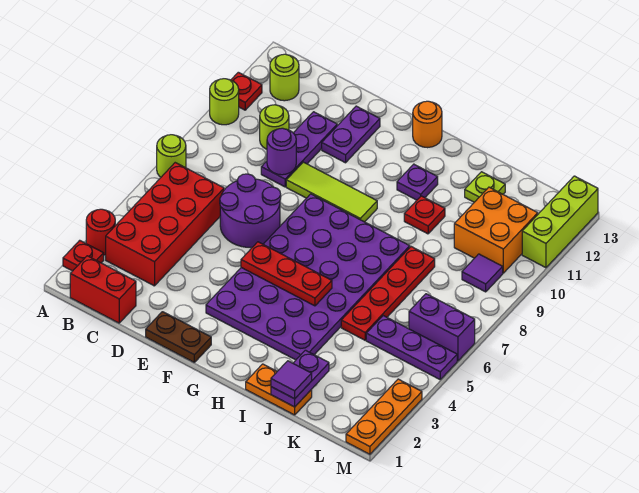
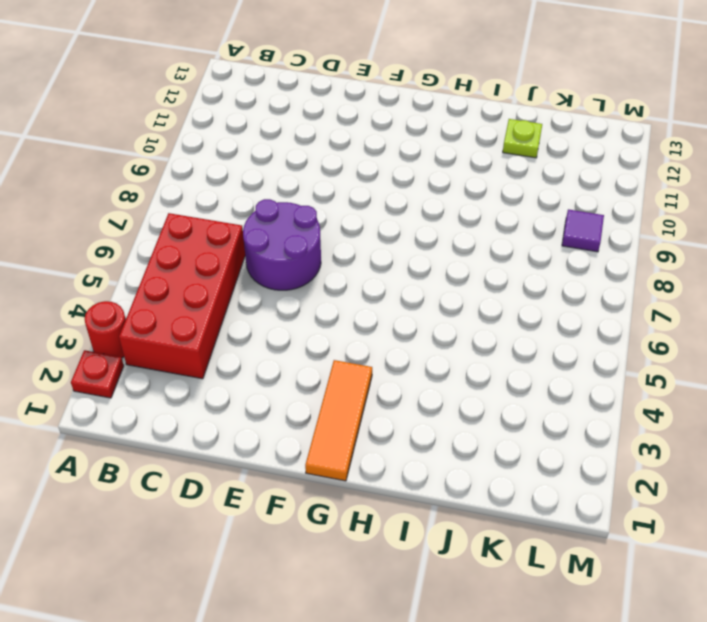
orange 1x3 tile [305,360,372,481] -> purple 4x6 plate [206,194,410,360]
none -> lime 1x1 round brick [157,135,186,177]
none -> lime 1x1 round brick [210,79,239,125]
none -> red 1x1 plate [231,72,262,110]
none -> red 1x2 brick [70,256,136,323]

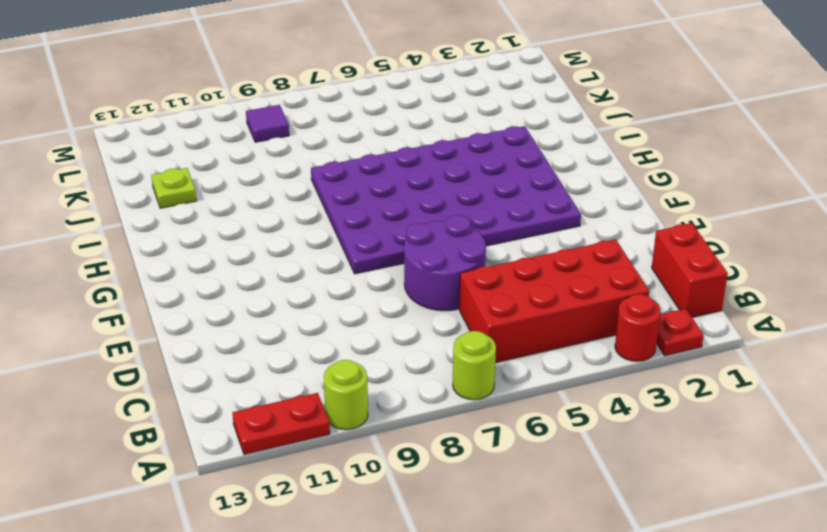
red 1x2 plate [232,393,330,454] -> red 1x1 plate [231,72,262,110]
none -> lime 1x1 round brick [270,54,299,101]
none -> lime 1x1 round brick [260,105,289,149]
none -> purple 1x3 plate [261,112,337,187]
none -> brown 1x2 plate [146,312,211,362]

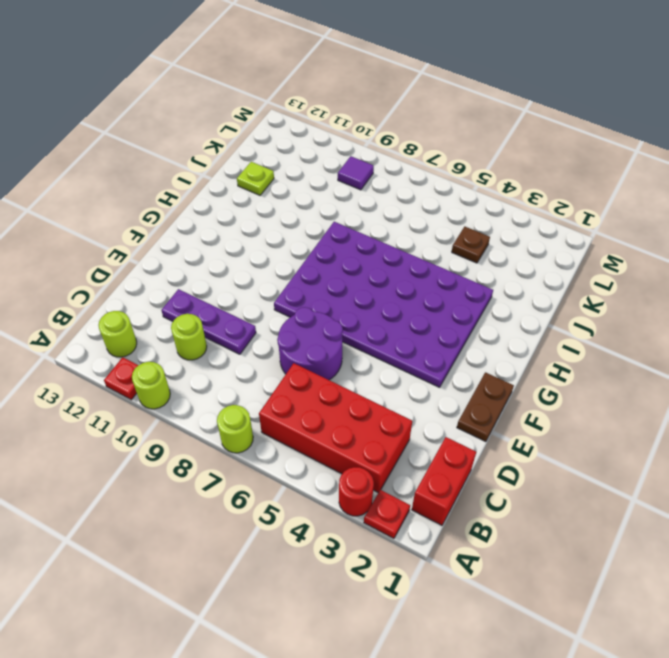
brown 1x1 plate [452,227,490,263] -> none
none -> lime 1x3 tile [286,162,377,222]
none -> purple 1x2 plate [322,106,380,163]
none -> orange 1x1 round brick [413,101,442,148]
none -> purple 1x1 plate [397,164,438,200]

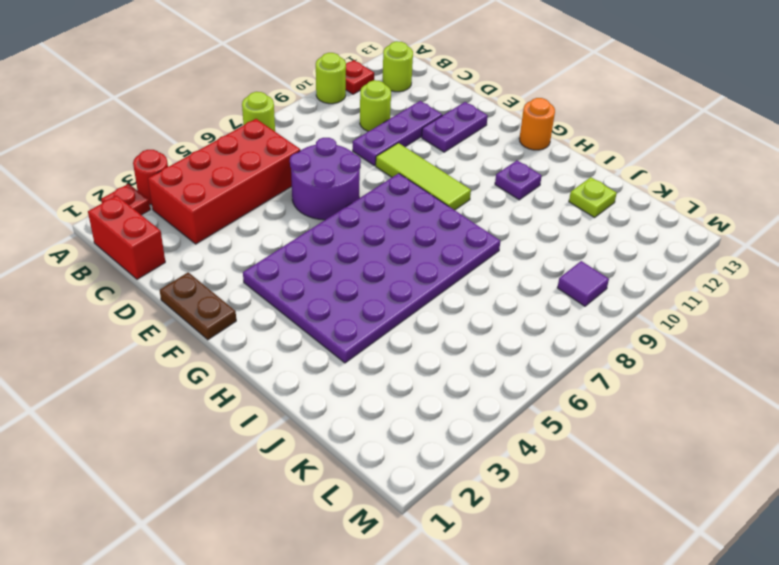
none -> orange 1x2 plate [246,364,312,415]
none -> red 1x1 plate [404,196,445,234]
none -> red 1x4 plate [341,247,435,340]
none -> purple 1x3 plate [366,316,457,379]

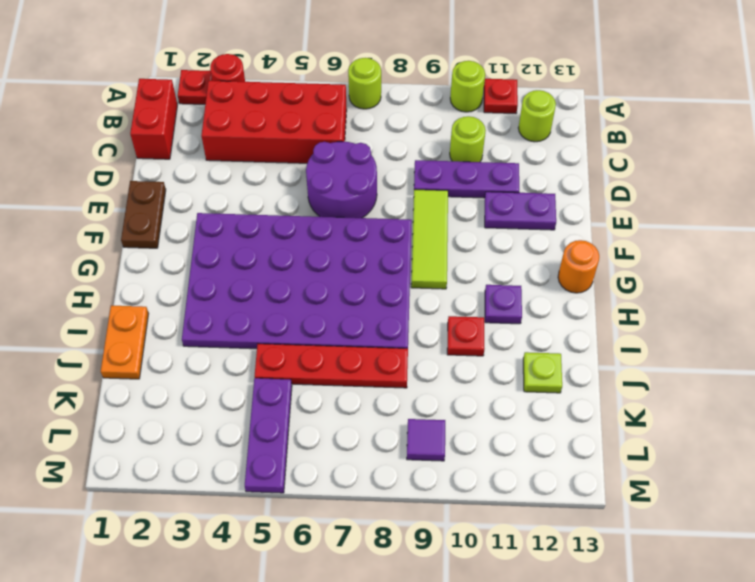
none -> orange 2x2 brick [454,187,538,273]
none -> purple 1x2 brick [409,294,475,361]
none -> orange 1x3 plate [346,379,422,454]
none -> lime 1x3 brick [522,176,598,268]

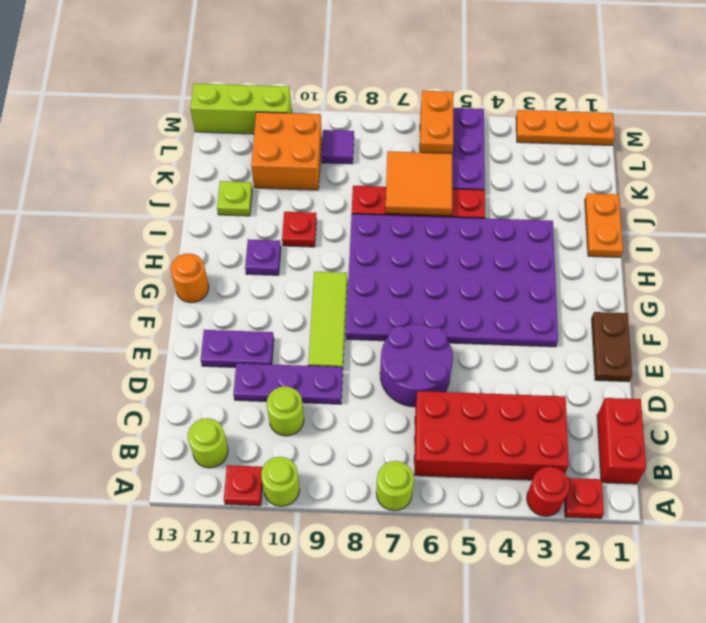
orange 2x2 tile [385,151,452,216] -> none
orange 1x2 brick [420,91,453,153] -> purple 1x2 brick [409,294,475,361]
none -> purple 1x1 round brick [267,128,296,175]
none -> red 1x3 plate [241,242,332,306]
none -> purple 1x2 plate [271,350,329,407]
none -> purple 1x1 tile [271,361,312,399]

